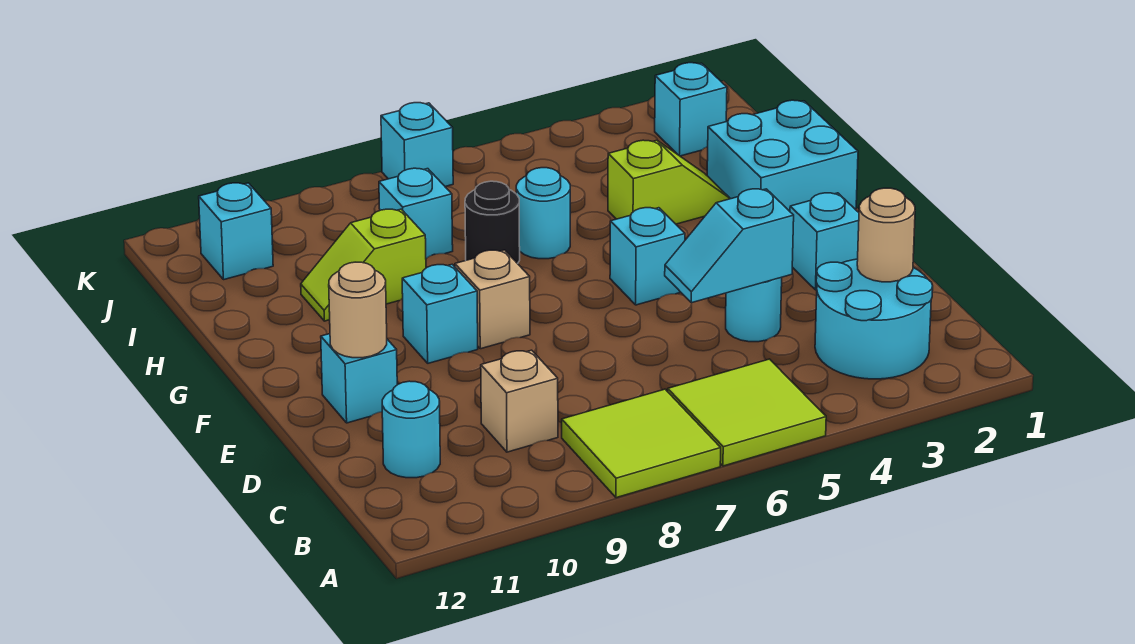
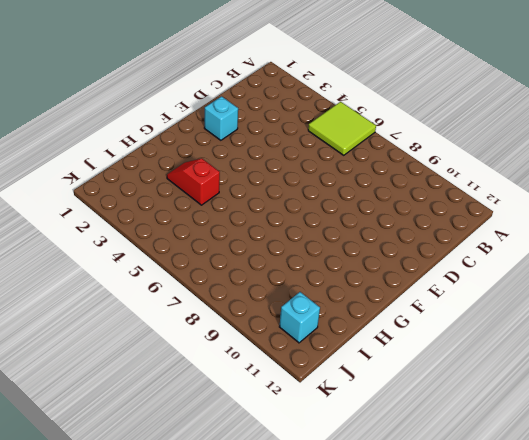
red 1x2 slope [167,159,220,205] -> lime 1x2 slope [608,140,730,224]
none -> lime 2x2 tile [562,389,721,498]
none -> cyan 2x2 round brick [815,259,933,379]
none -> tan 1x1 brick [481,350,558,452]

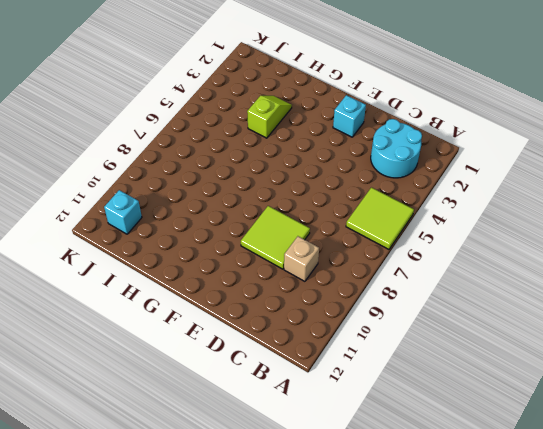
lime 2x2 tile [241,206,310,269] -> lime 2x2 tile moved to [562,389,721,498]
none -> cyan 1x1 round brick [382,381,440,478]
none -> cyan 1x1 round brick [726,277,782,342]
none -> cyan 1x1 brick [321,334,397,423]

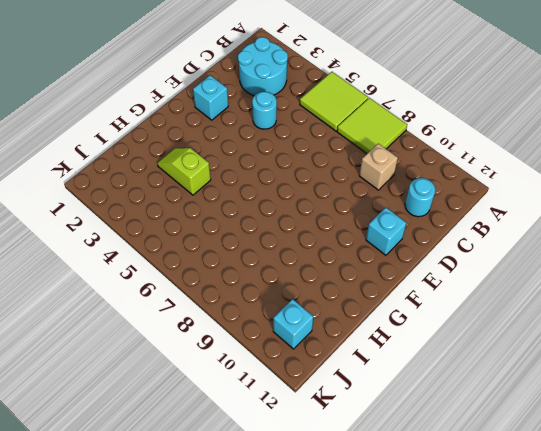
none -> cyan 1x1 brick [610,208,685,305]
none -> tan 1x1 brick [455,250,530,349]
none -> cyan 1x1 brick [402,264,478,363]

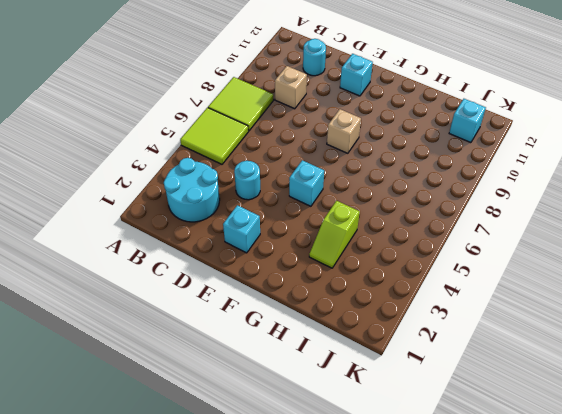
none -> cyan 1x1 brick [402,264,478,363]
none -> cyan 2x2 brick [707,100,858,211]
none -> cyan 1x1 round brick [516,168,570,259]

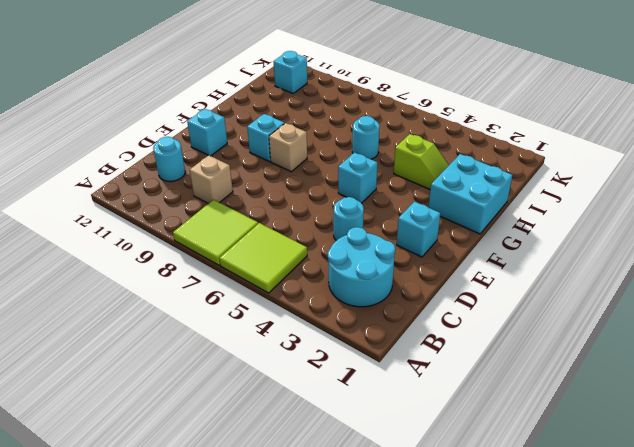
none -> black 1x1 round brick [465,181,520,264]
none -> lime 1x2 slope [301,209,426,321]
none -> cyan 1x1 brick [379,168,453,258]

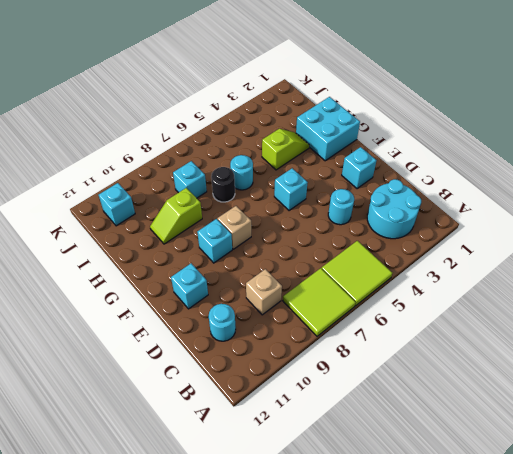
none -> cyan 1x1 brick [655,63,727,156]
none -> cyan 1x1 brick [381,103,453,186]
none -> tan 1x1 round brick [857,188,915,282]

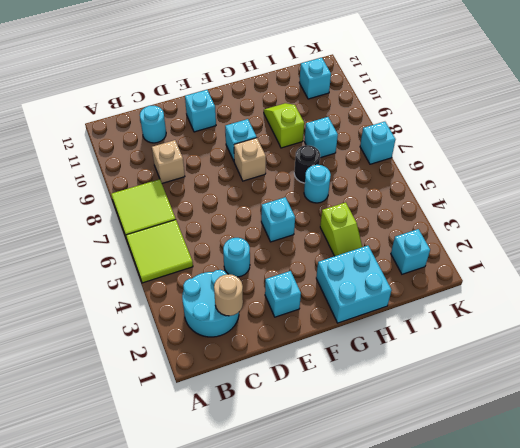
none -> cyan 1x2 slope [665,189,794,303]
none -> tan 1x1 round brick [329,262,387,358]

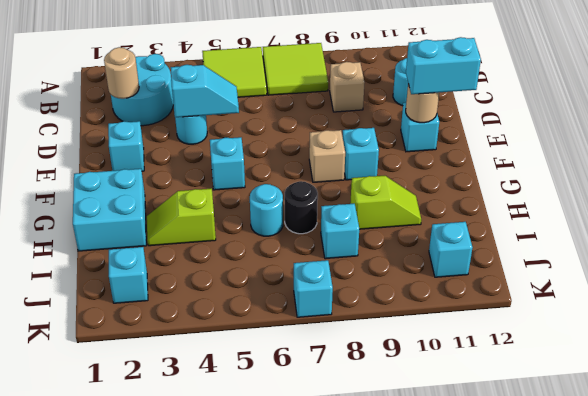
cyan 1x2 brick [406,37,481,94] -> none

